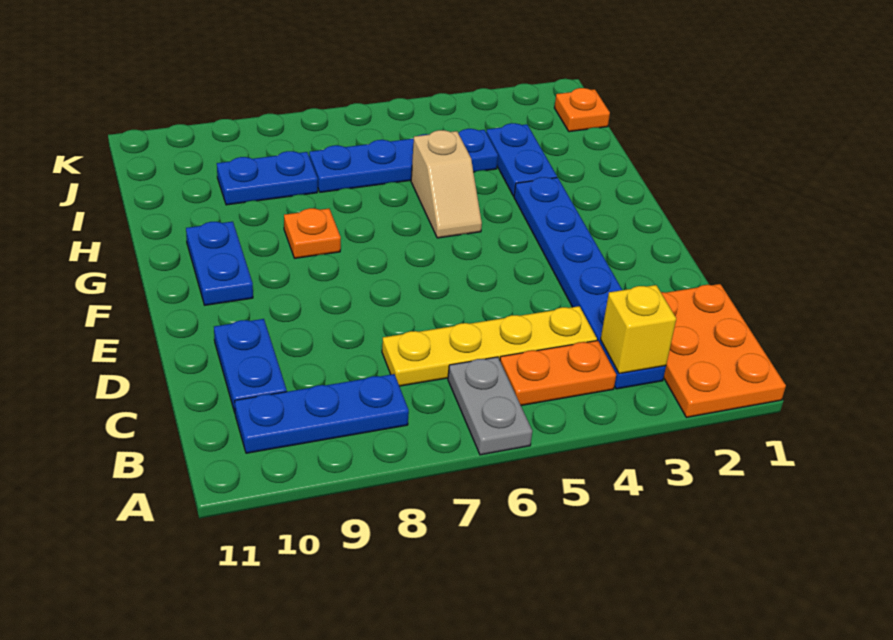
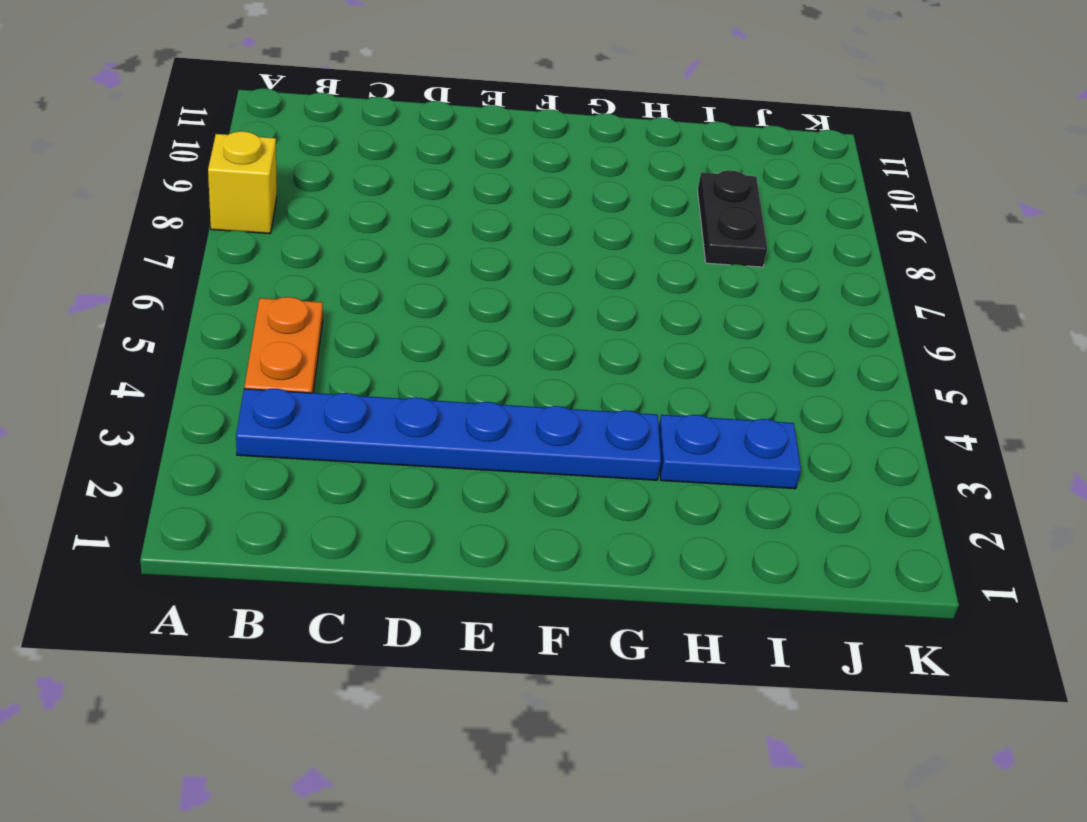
yellow 1x1 brick [208,131,277,234] -> yellow 1x1 brick moved to [601,285,676,374]
black 1x2 plate [698,170,767,267] -> blue 1x2 plate [217,151,318,205]
none -> orange 2x3 plate [661,284,786,417]
none -> grey 1x2 plate [448,357,532,455]
none -> blue 1x3 plate [235,374,409,453]

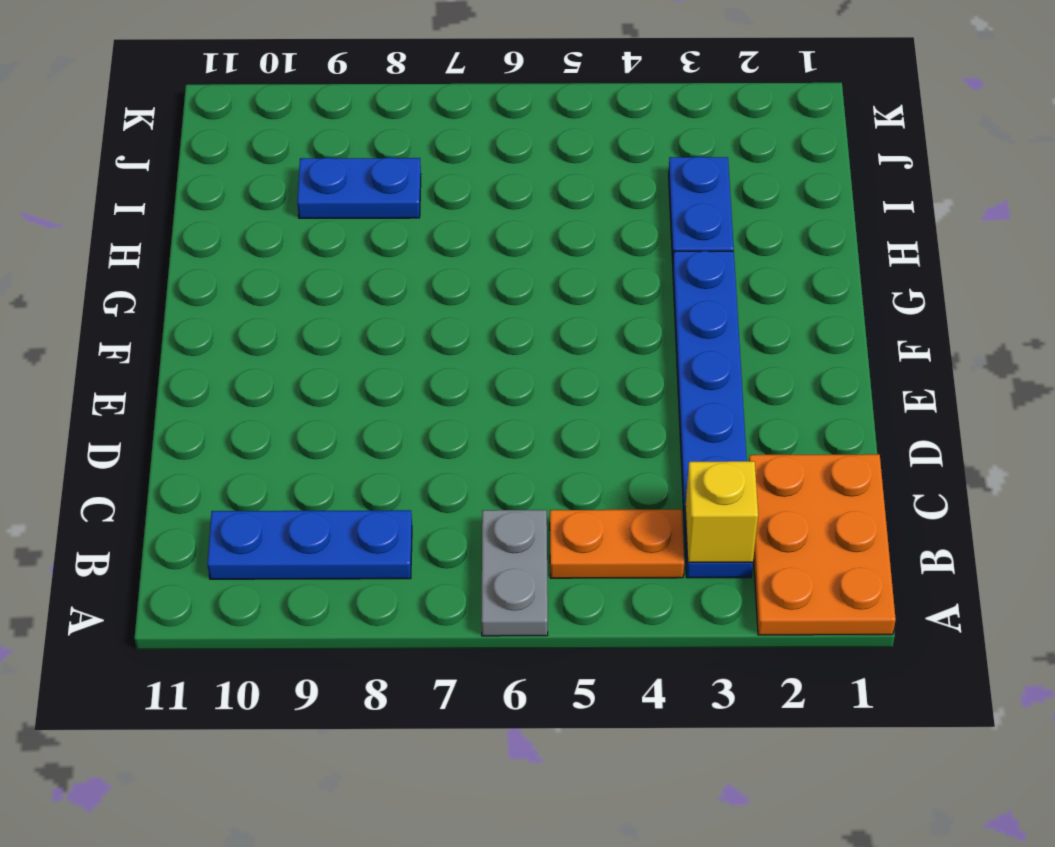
none -> yellow 1x4 plate [382,306,597,386]
none -> blue 1x2 plate [214,319,287,412]
none -> blue 1x2 plate [186,222,253,305]

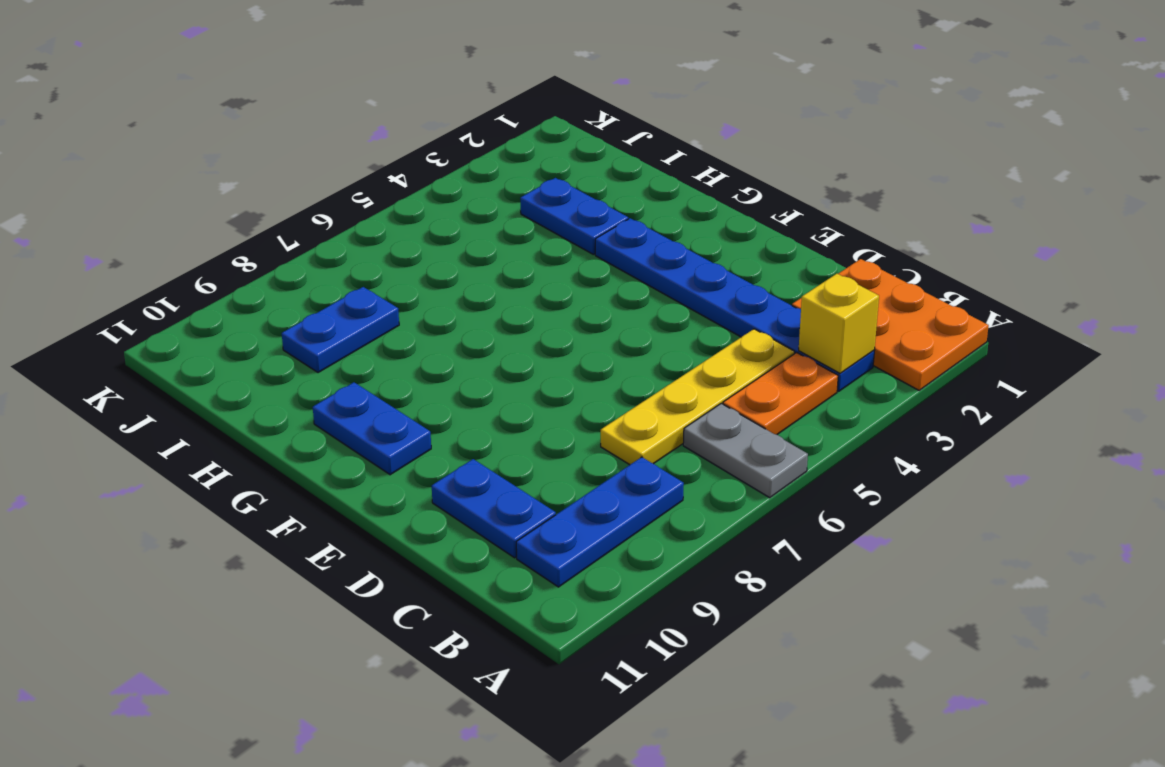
none -> tan 1x2 slope [411,130,482,238]
none -> orange 1x1 plate [284,208,341,258]
none -> blue 1x4 plate [309,128,498,192]

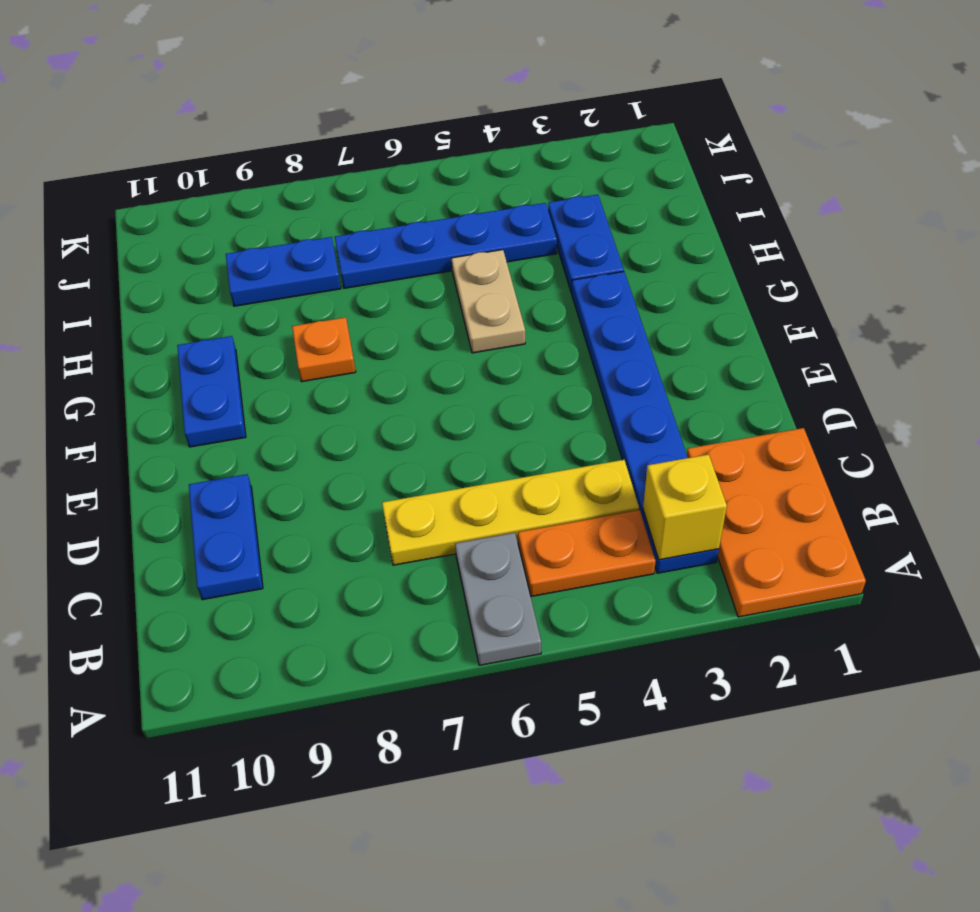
tan 1x2 plate [452,250,525,353] -> tan 1x2 slope [411,130,482,238]
none -> blue 1x3 plate [235,374,409,453]
none -> orange 1x1 plate [554,88,610,132]

